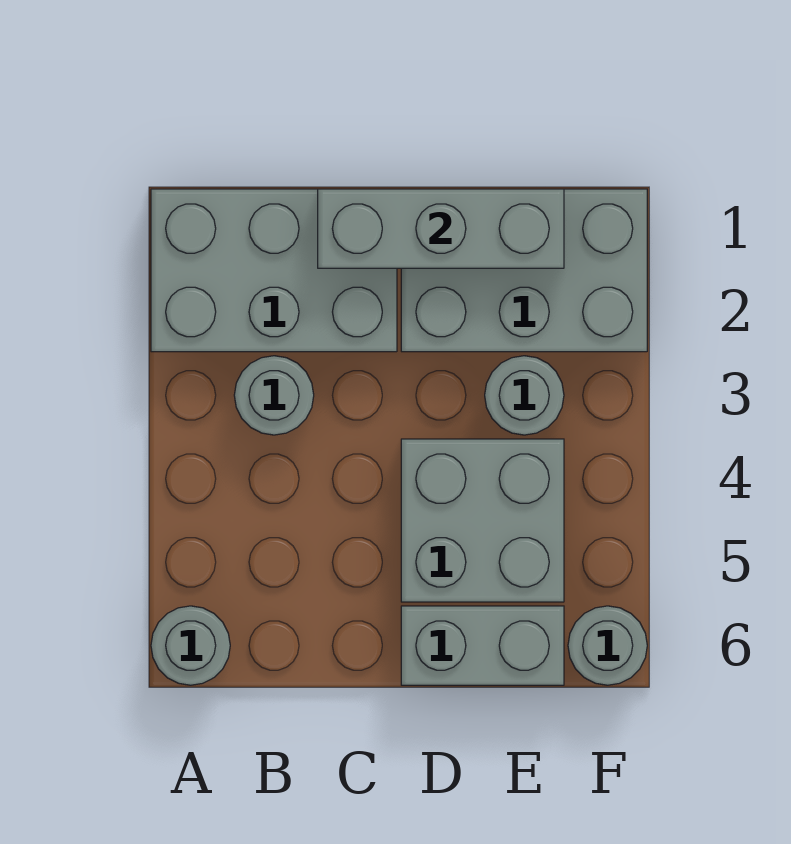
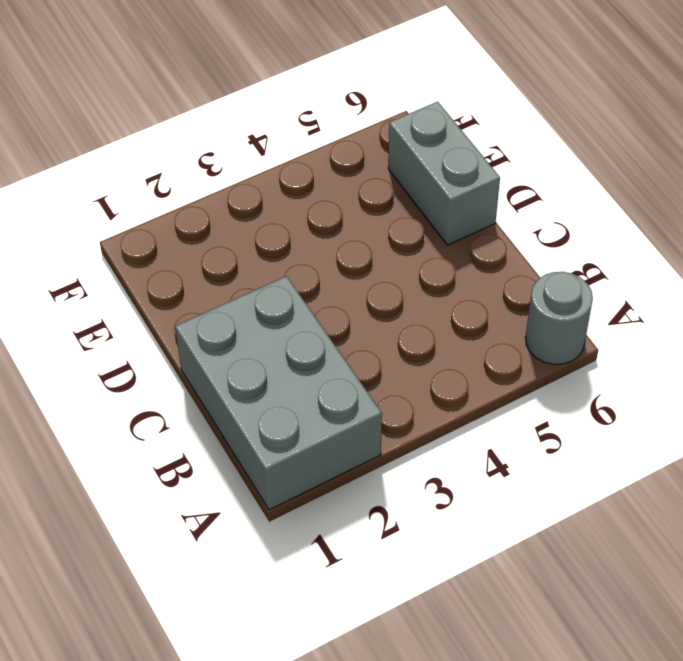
none -> grey 1x1 round brick [234,356,314,435]
none -> grey 2x3 brick [401,189,647,352]

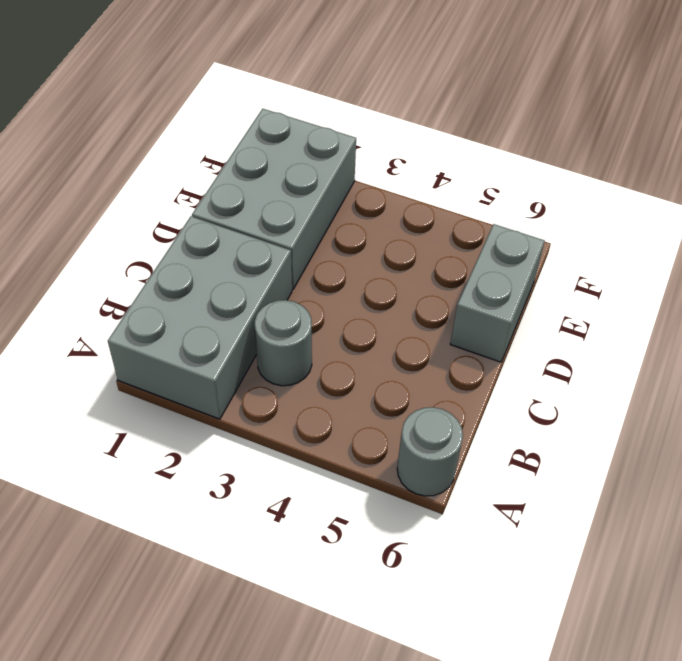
none -> grey 2x2 brick [401,439,564,602]
none -> grey 1x1 round brick [485,356,564,435]

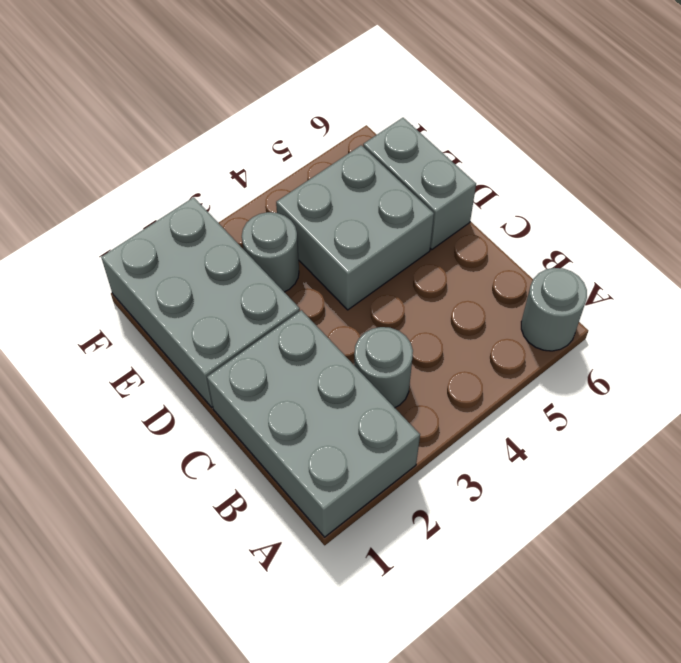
none -> grey 1x1 round brick [568,606,647,685]
none -> grey 1x3 brick [318,189,564,268]

